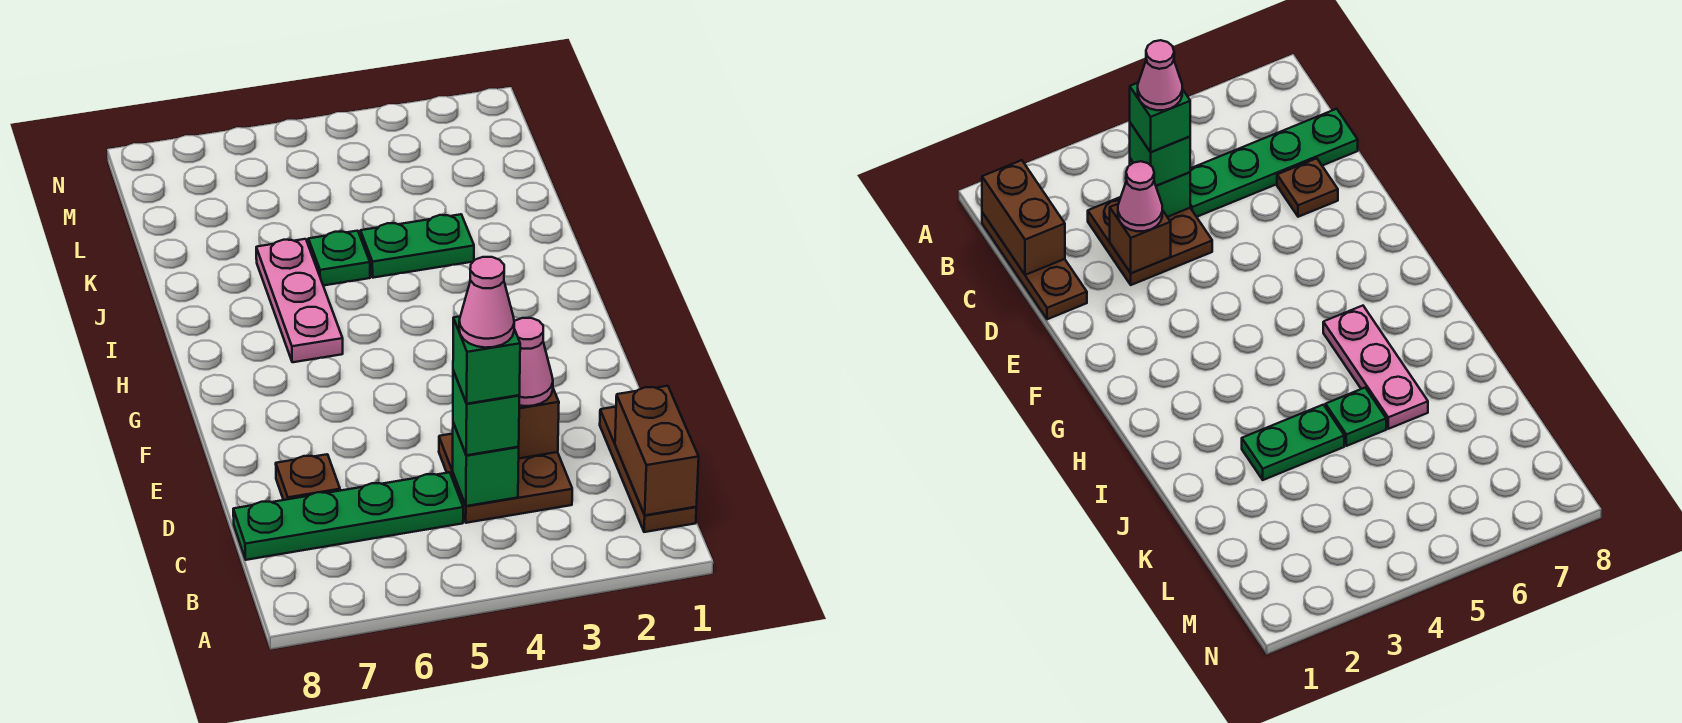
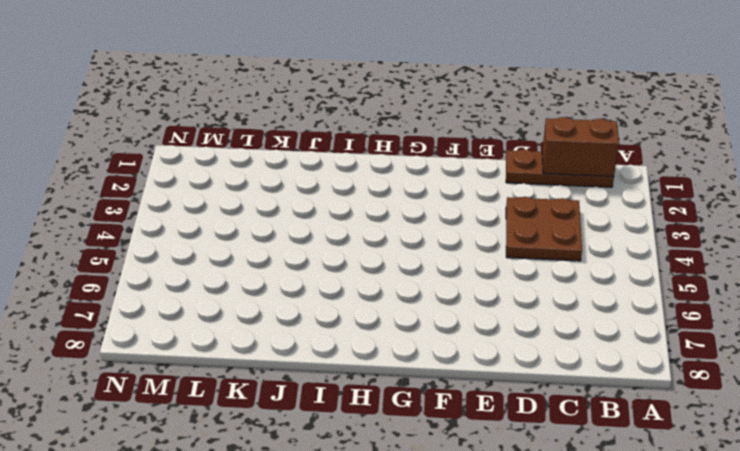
none -> green 1x4 plate [233,472,463,560]
none -> brown 1x1 plate [276,454,340,500]
none -> pink 1x3 plate [256,239,343,362]

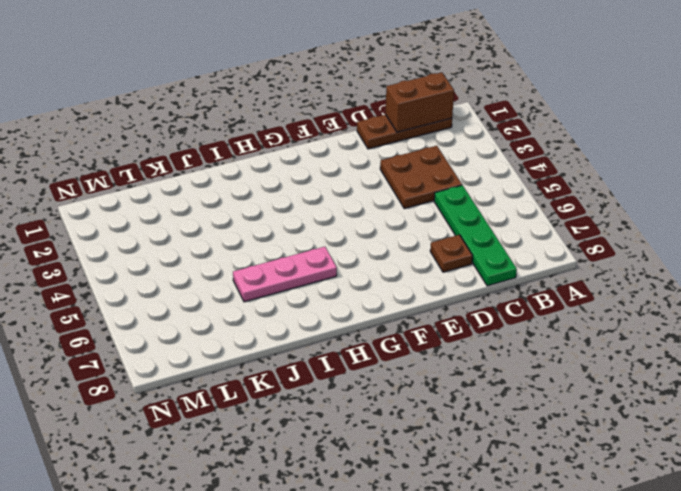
none -> green 1x2 plate [360,214,474,278]
none -> green 1x1 plate [308,231,370,286]
none -> green 1x1 brick [453,423,519,506]

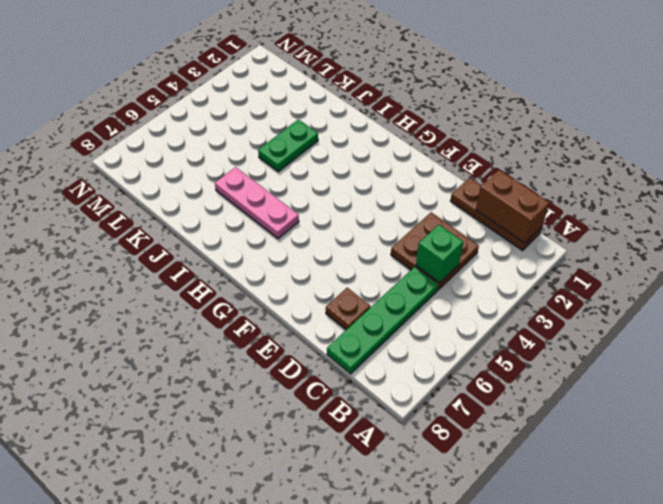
none -> green 1x1 plate [308,231,370,286]
none -> brown 1x1 brick [519,389,559,458]
none -> green 1x1 brick [453,371,519,455]

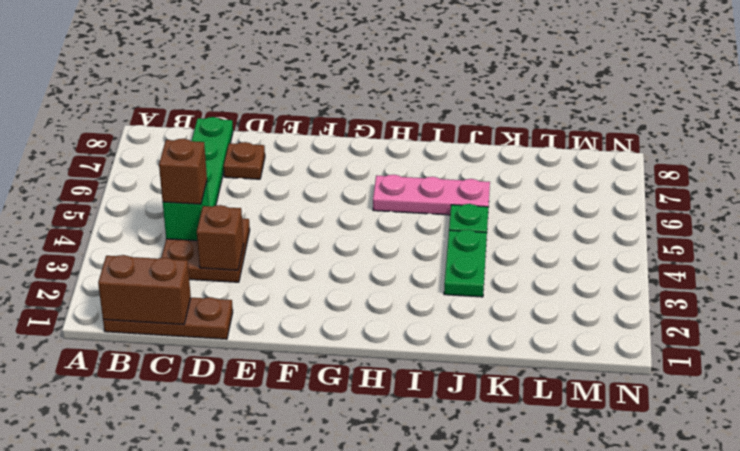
brown 1x1 brick [159,139,207,204] -> green 1x1 brick [453,371,519,455]
none -> pink 1x1 cone [514,318,553,406]
none -> green 1x1 brick [453,316,520,404]
none -> pink 1x1 cone [459,257,514,348]

